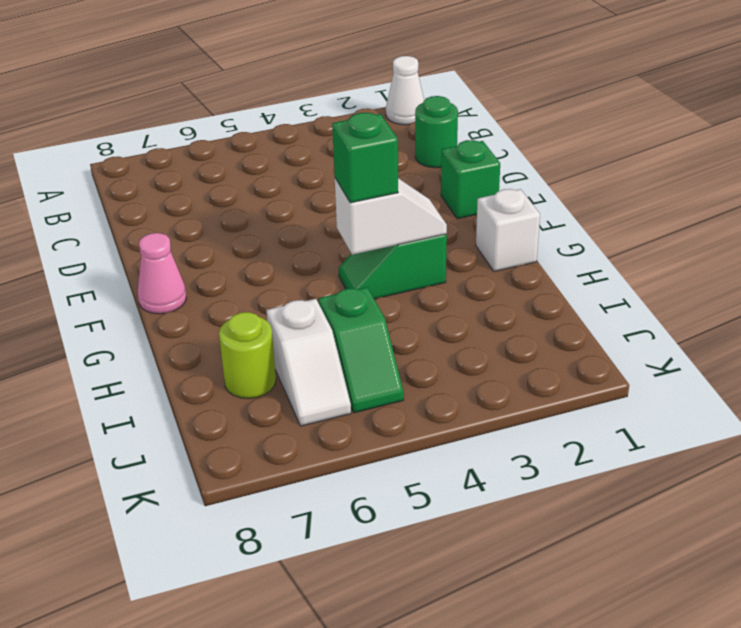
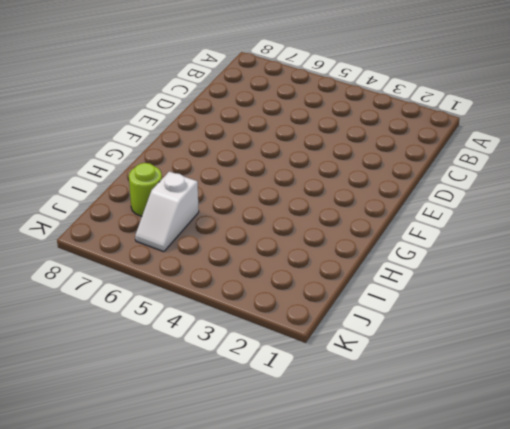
none -> white 1x1 cone [386,56,424,125]
none -> green 1x1 round brick [415,96,458,168]

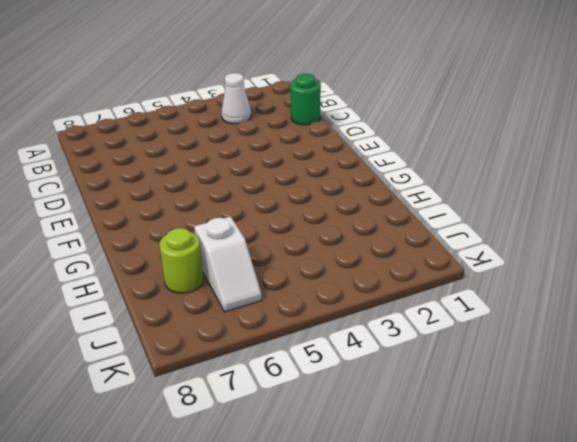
white 1x1 cone [221,73,251,124] -> white 1x1 cone moved to [386,56,424,125]
none -> green 1x1 brick [441,140,500,219]
none -> pink 1x1 cone [138,233,186,314]

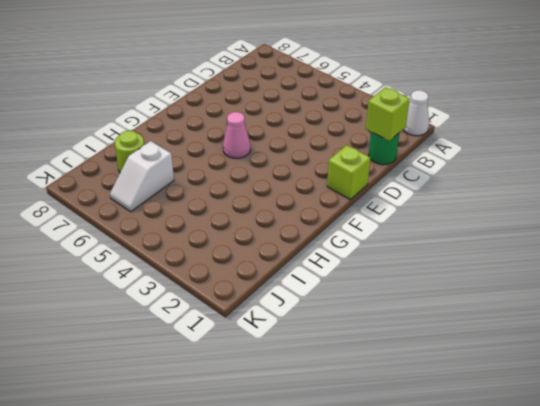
lime 1x1 brick [366,87,410,141] -> none
lime 1x1 brick [327,145,370,199] -> green 1x1 brick [441,140,500,219]
pink 1x1 cone [223,112,251,158] -> pink 1x1 cone moved to [138,233,186,314]
none -> white 1x1 brick [476,189,540,271]
none -> green 1x2 slope [338,234,447,299]

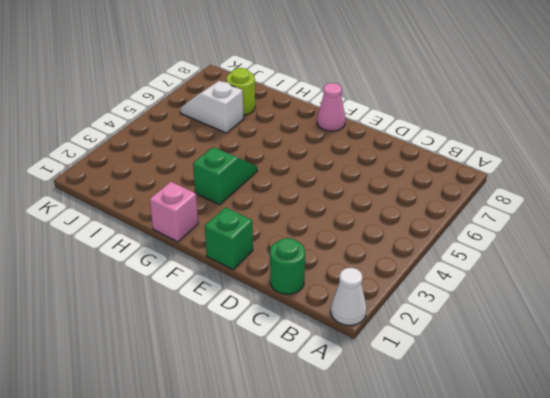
pink 1x1 brick [150,182,198,242] -> white 1x1 brick [476,189,540,271]
none -> green 1x2 slope [319,287,404,413]
none -> white 1x2 slope [335,178,447,255]

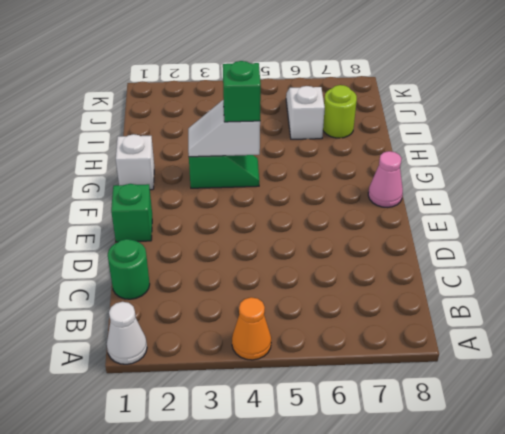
orange 1x1 cone [232,297,271,360] -> none
none -> green 1x2 slope [319,287,404,413]

